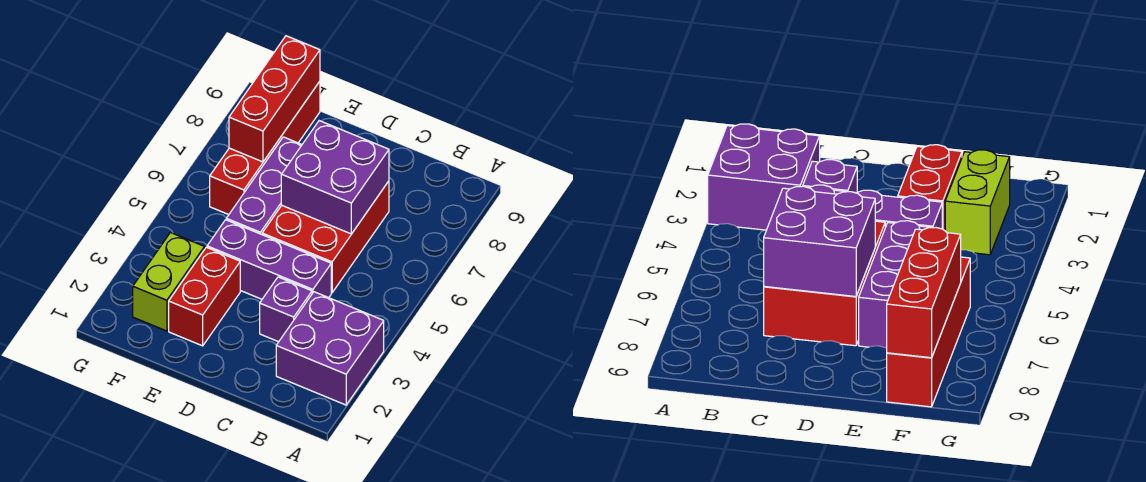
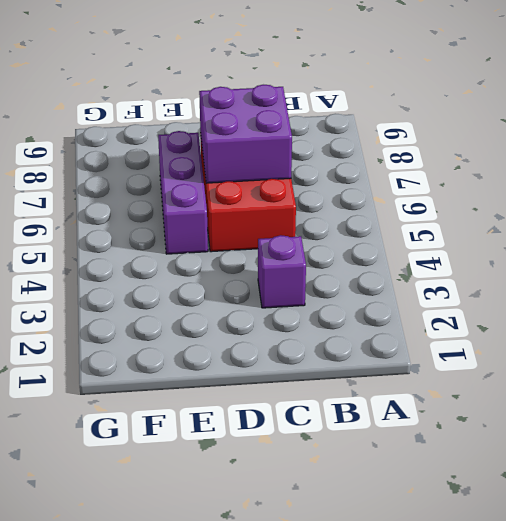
none -> purple 2x2 brick [276,292,384,405]
none -> purple 1x3 brick [207,220,331,299]

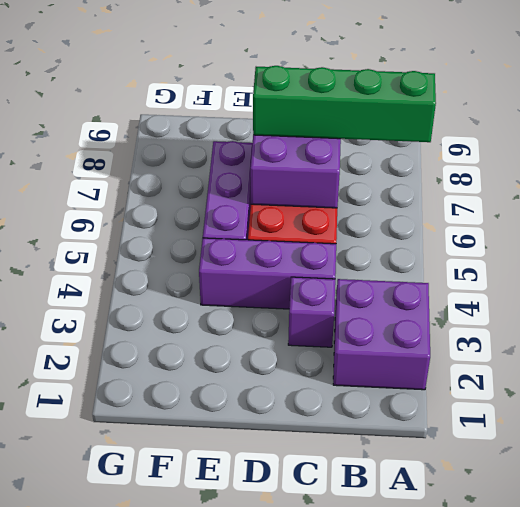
green 1x4 brick [253,66,436,142] -> none
none -> red 1x2 brick [169,247,240,346]
none -> lime 1x2 brick [133,233,204,331]

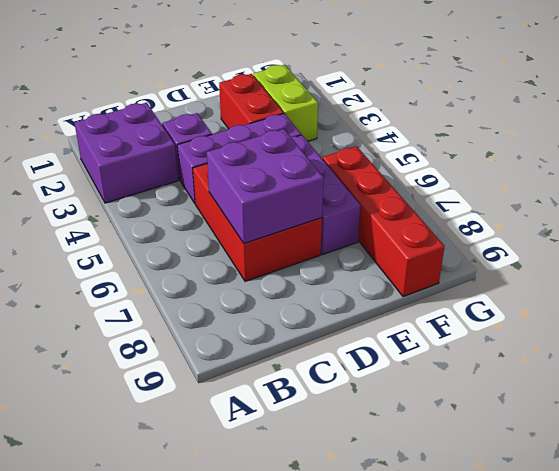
none -> red 1x3 brick [229,36,320,162]

